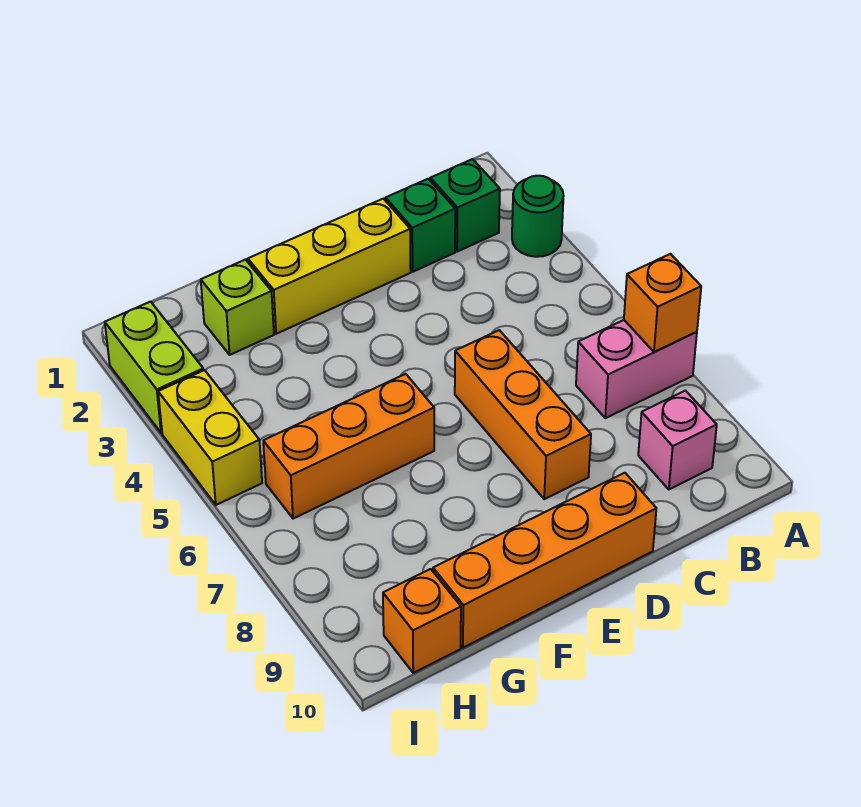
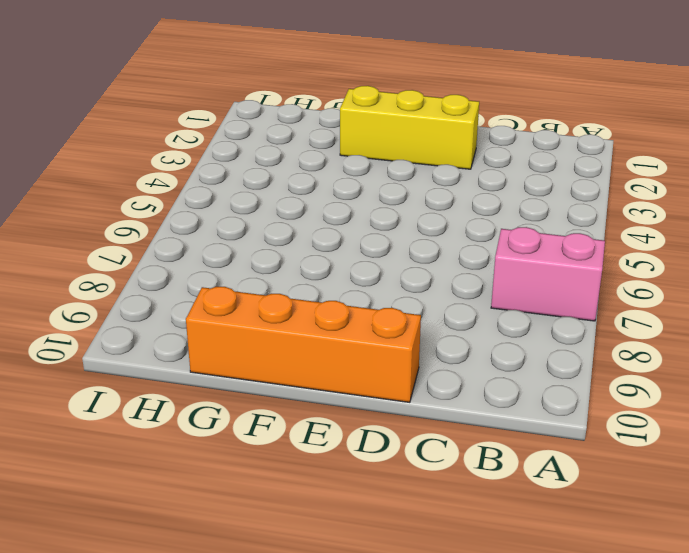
none -> green 1x1 round brick [512,176,563,257]
none -> green 1x1 brick [430,159,500,252]
none -> pink 1x1 brick [638,391,717,489]

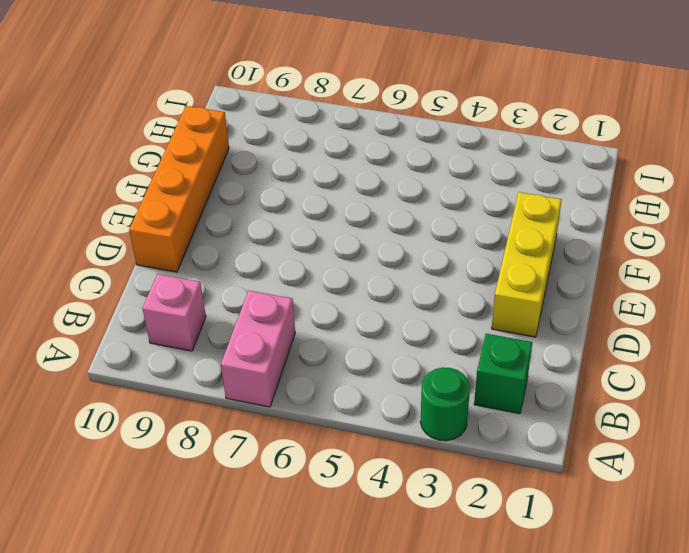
none -> green 1x1 brick [386,179,455,272]
none -> orange 1x3 brick [455,330,591,499]
none -> orange 1x3 brick [263,374,434,519]

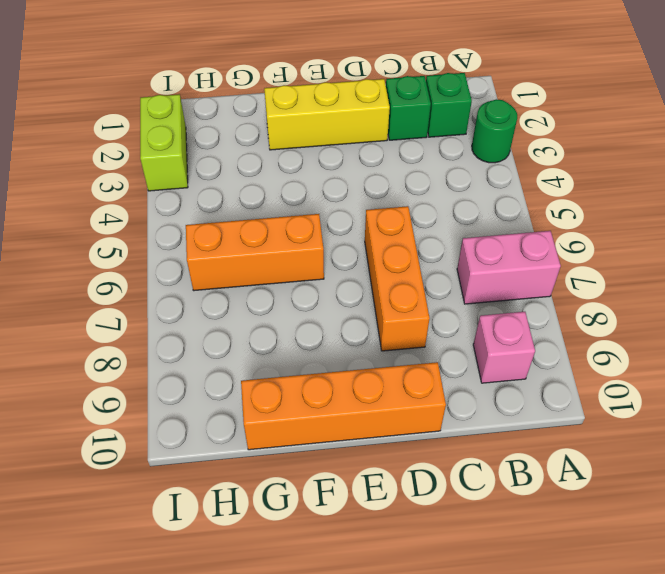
none -> lime 1x1 brick [201,260,274,355]
none -> orange 1x1 brick [383,569,461,673]
none -> yellow 1x2 brick [158,370,262,505]

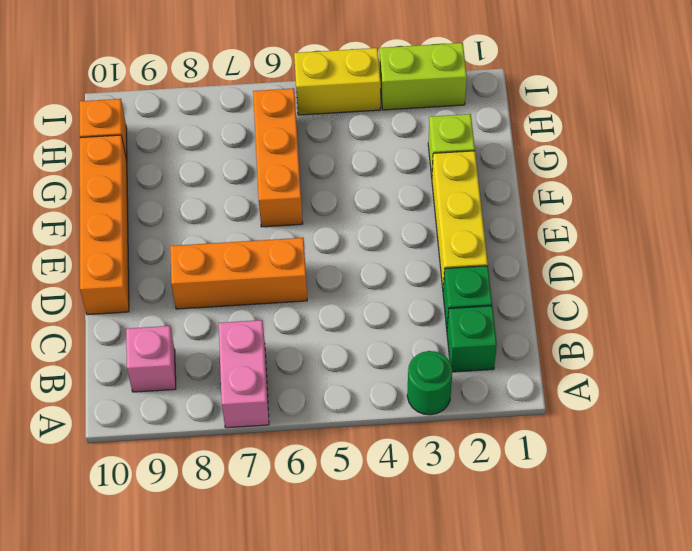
none -> orange 1x1 brick [624,254,701,352]

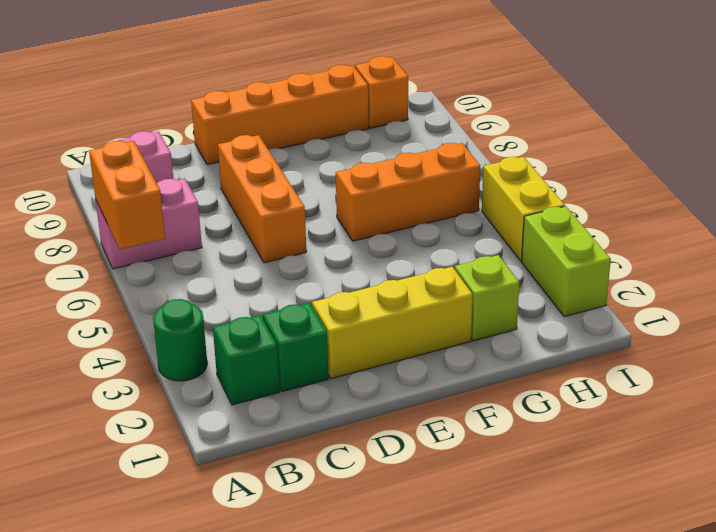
orange 1x2 brick [89,141,165,249] -> orange 1x1 brick [624,254,701,352]

